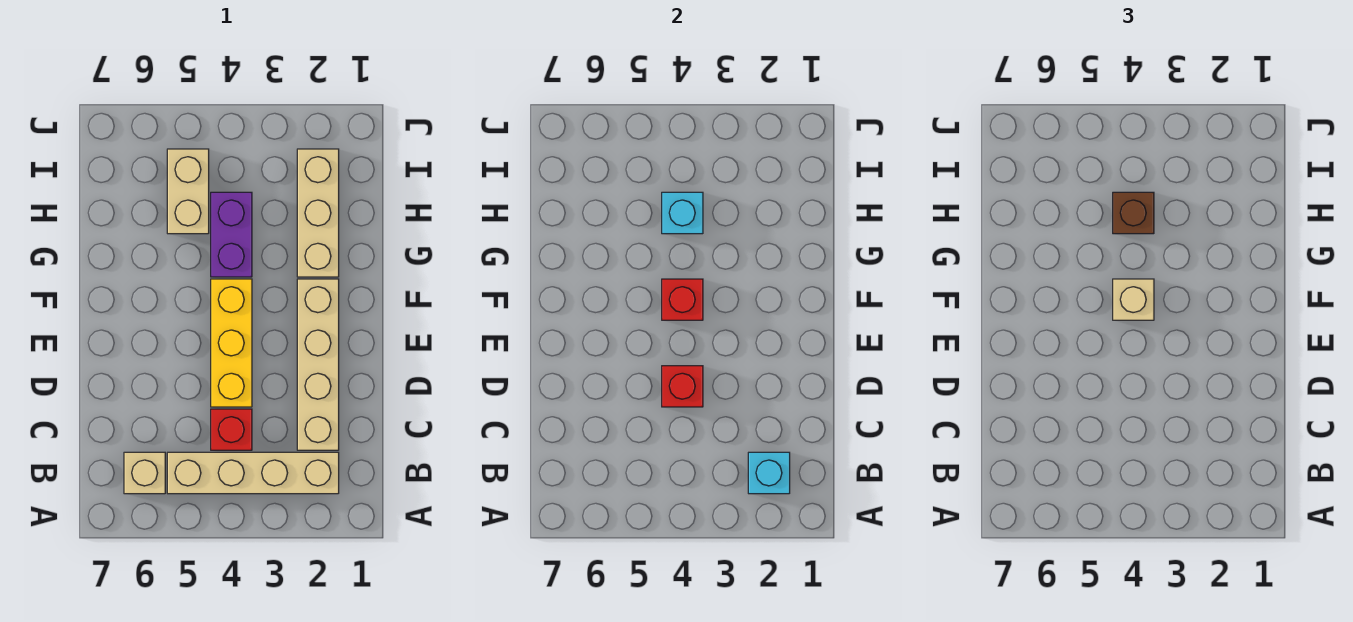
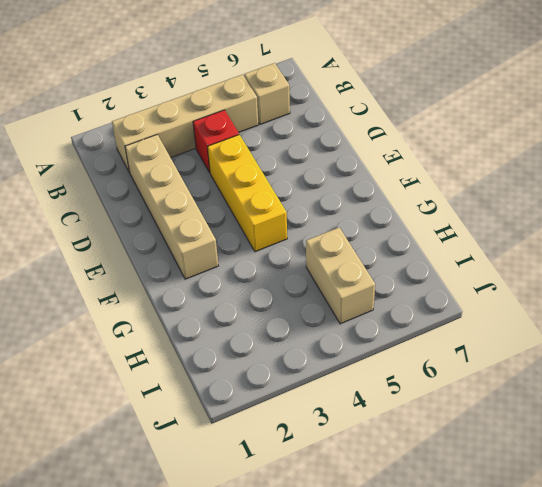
none -> tan 1x3 brick [297,149,339,277]
none -> purple 1x2 brick [211,192,252,277]
none -> cyan 1x1 brick [748,452,790,494]

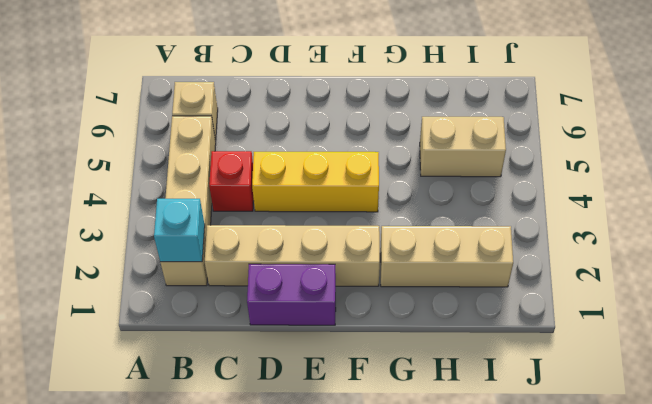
purple 1x2 brick [247,264,336,325] -> purple 1x2 brick moved to [211,192,252,277]
none -> red 1x1 brick [662,366,703,407]
none -> red 1x1 brick [662,279,703,320]
none -> cyan 1x1 brick [662,192,703,234]

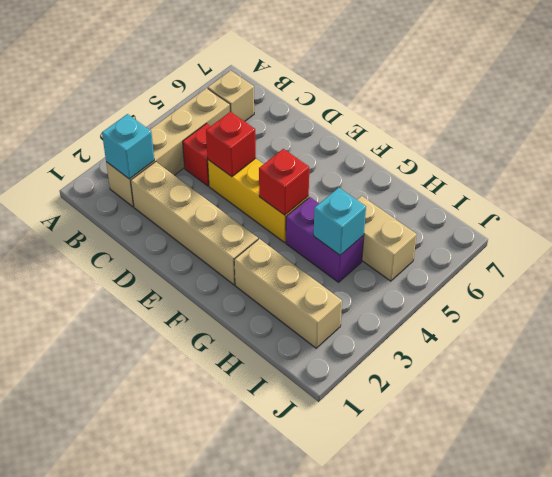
none -> tan 1x1 brick [1113,279,1154,320]
none -> brown 1x1 brick [1113,192,1154,234]

